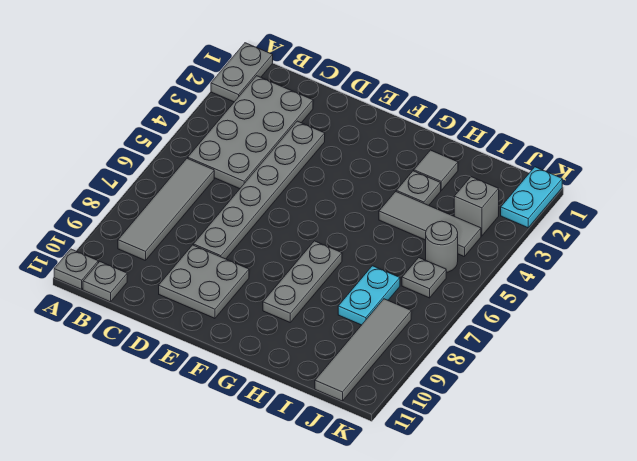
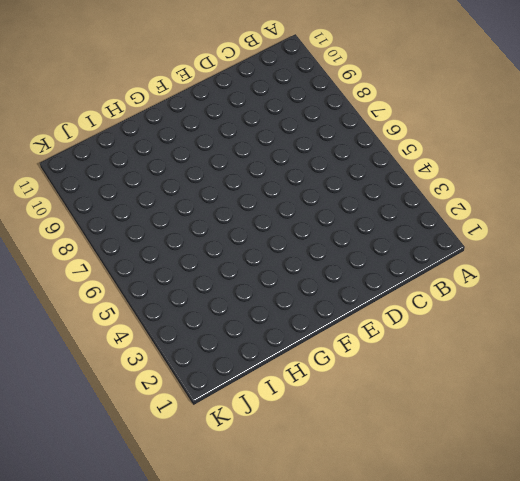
none -> grey 1x2 plate [211,43,273,102]
none -> grey 1x1 plate [54,249,98,289]
none -> grey 2x4 plate [188,76,313,189]

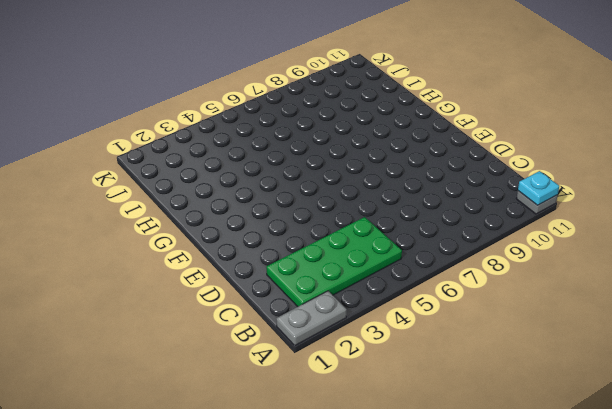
cyan 1x1 plate [518,171,559,205] -> none
green 2x4 plate [266,217,402,307] -> grey 2x4 plate [188,76,313,189]
none -> grey 1x4 tile [118,158,214,261]
none -> grey 1x1 plate [83,262,127,302]
none -> grey 1x6 plate [193,121,325,259]

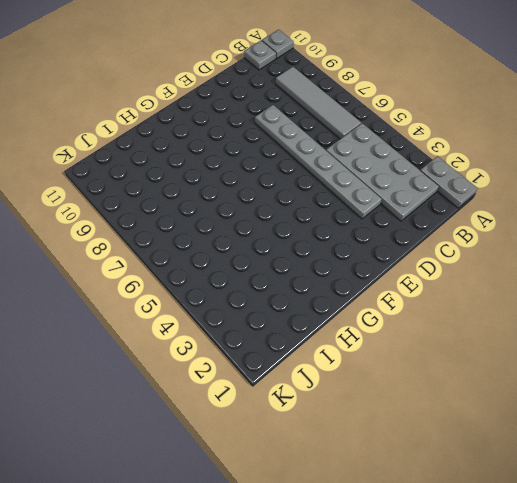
none -> grey 2x2 plate [159,245,249,318]
none -> grey 1x3 plate [263,241,342,322]
none -> grey 1x1 tile [414,150,458,190]

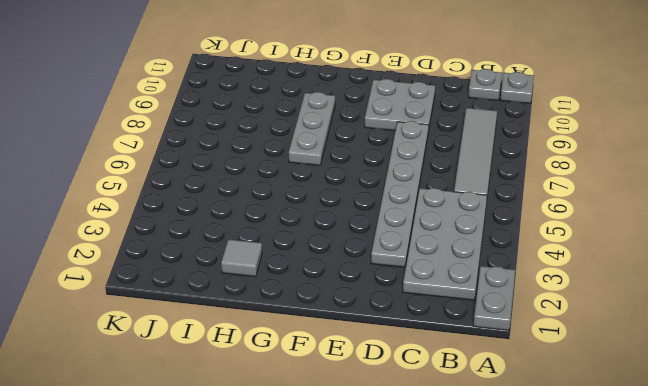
none -> grey 1x1 plate [396,171,441,205]
none -> grey 1x3 tile [379,192,481,257]
none -> cyan 1x2 plate [338,266,400,325]

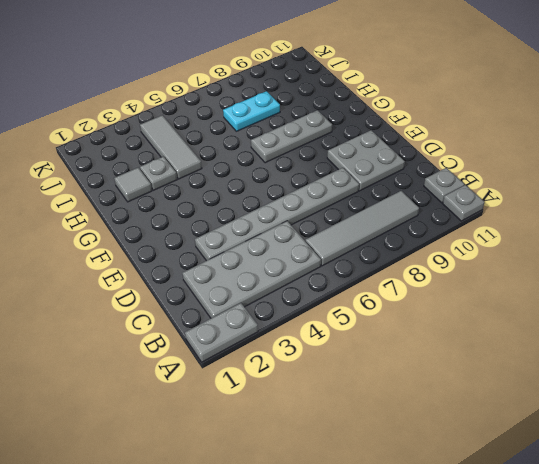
none -> grey 1x1 brick [454,177,499,236]
none -> grey 1x1 round brick [426,221,458,273]
none -> grey 1x1 plate [402,258,446,298]

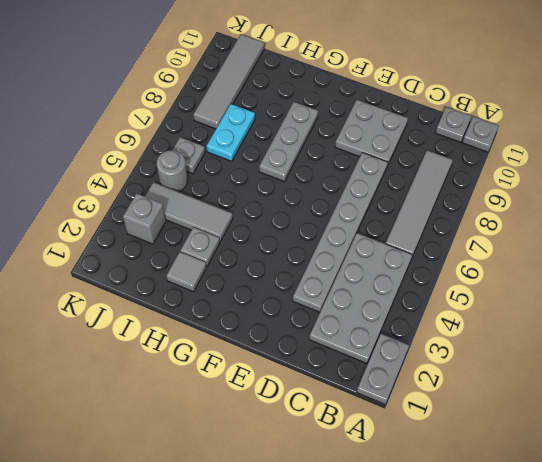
none -> cyan 1x2 plate [501,167,562,228]

